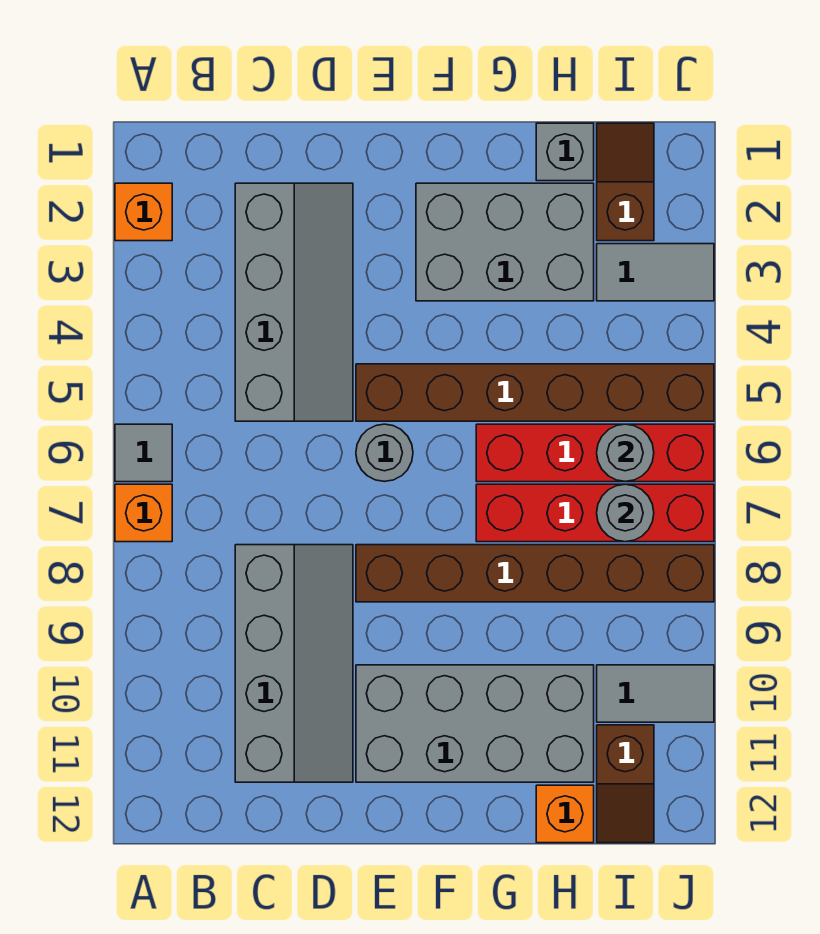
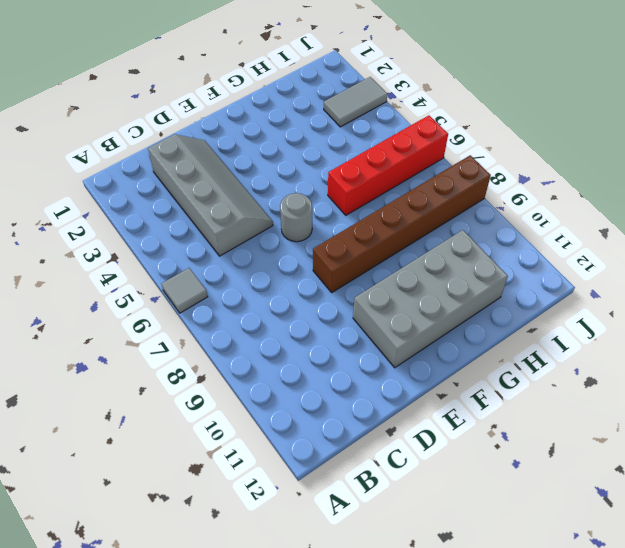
none -> orange 1x1 brick [115,183,172,241]
none -> orange 1x1 brick [115,484,172,542]
none -> grey 2x4 slope [235,545,353,782]

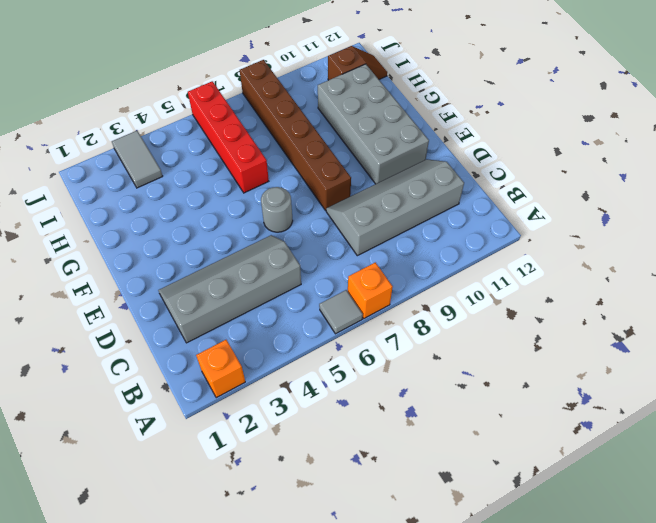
none -> brown 1x6 brick [356,364,714,421]
none -> grey 2x3 brick [416,183,594,301]
none -> red 1x4 brick [476,484,714,542]

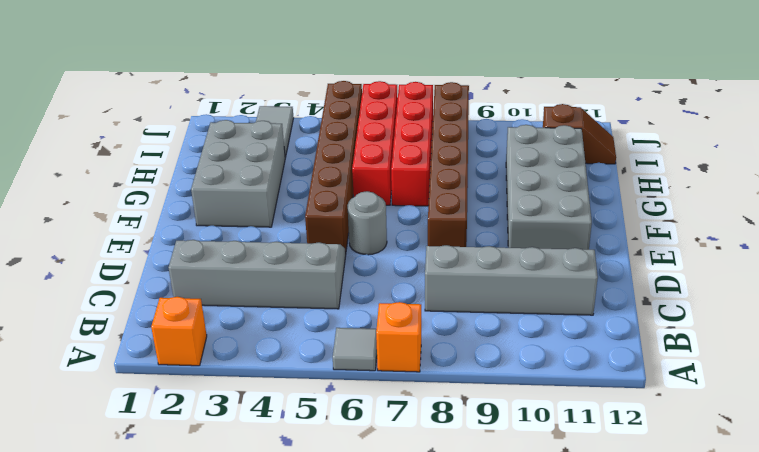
none -> grey 1x1 brick [536,123,594,181]
none -> orange 1x1 brick [536,785,594,843]
none -> brown 1x2 slope [597,123,654,241]

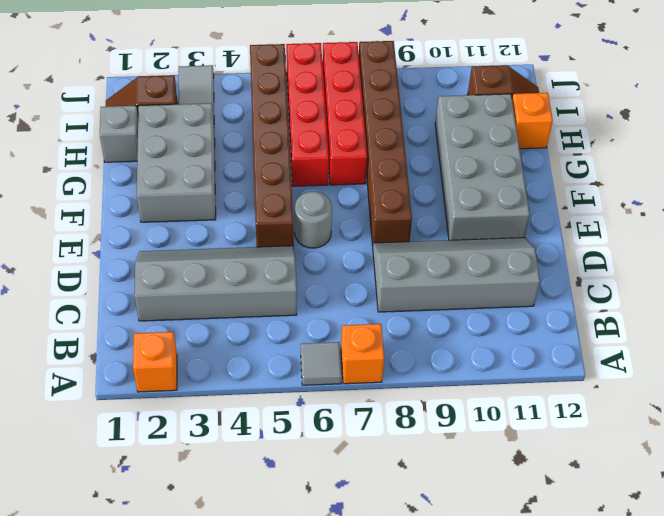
none -> grey 1x2 tile [597,665,714,722]
none -> grey 1x1 round brick [597,424,654,482]
none -> grey 1x1 round brick [597,484,654,542]

